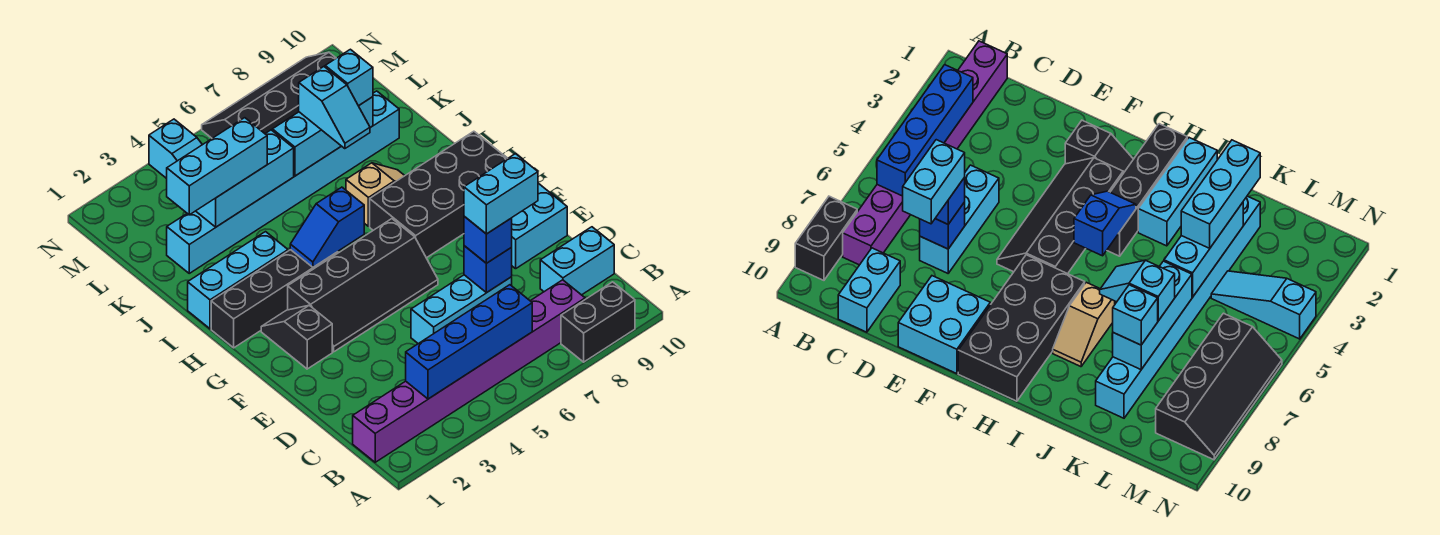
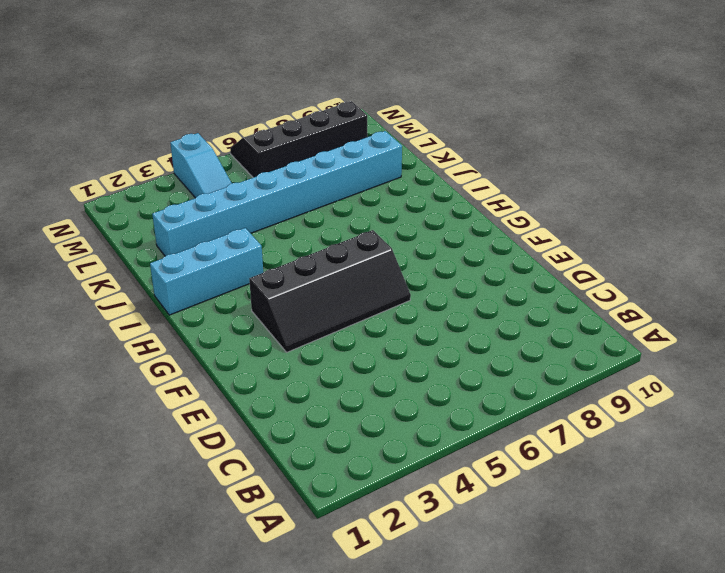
none -> black 1x2 brick [561,282,635,362]
none -> purple 1x8 brick [353,280,585,462]
none -> cyan 1x2 brick [540,227,614,295]

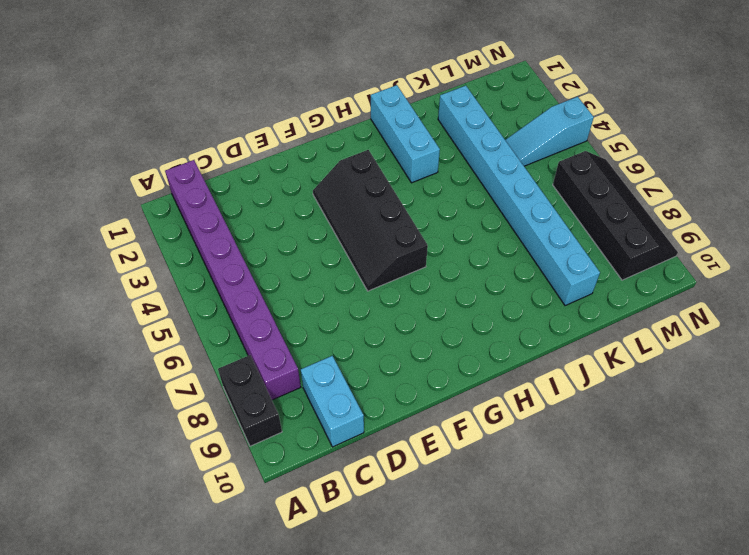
none -> cyan 1x3 brick [411,275,512,344]
none -> cyan 2x2 brick [511,183,567,269]
none -> black 1x2 slope [261,305,332,369]

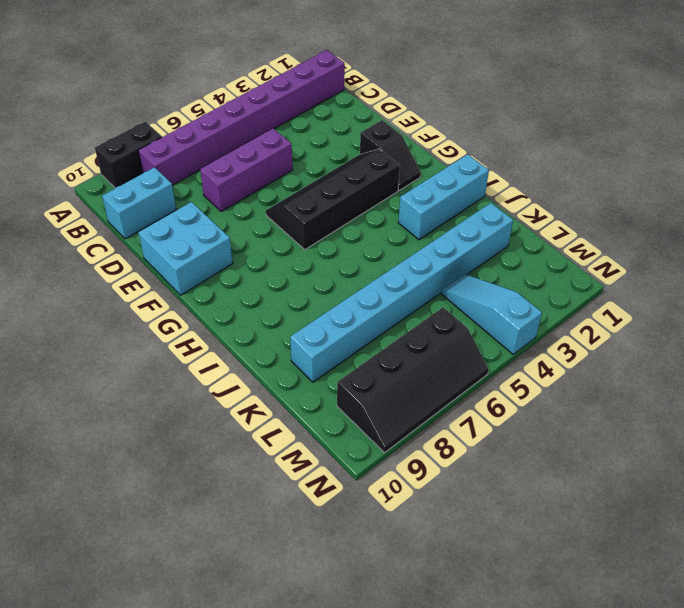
purple 1x3 brick [200,129,293,212] -> cyan 1x3 brick [411,275,512,344]
none -> black 2x4 brick [370,131,508,258]
none -> black 1x4 brick [211,250,338,348]
none -> tan 1x2 slope [346,163,405,226]

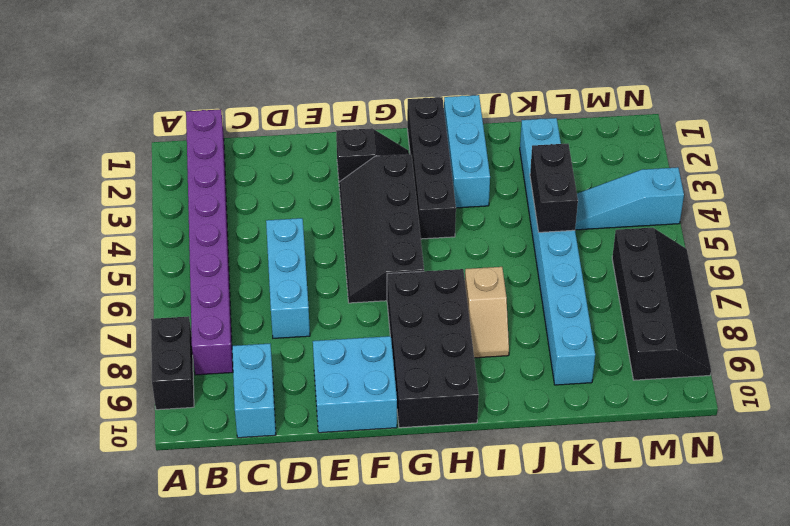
black 1x2 brick [530,144,578,232] -> cyan 1x3 brick [196,130,294,227]
none -> blue 1x4 brick [406,285,532,399]
none -> blue 1x1 brick [464,246,512,293]
none -> blue 1x2 slope [290,187,364,267]

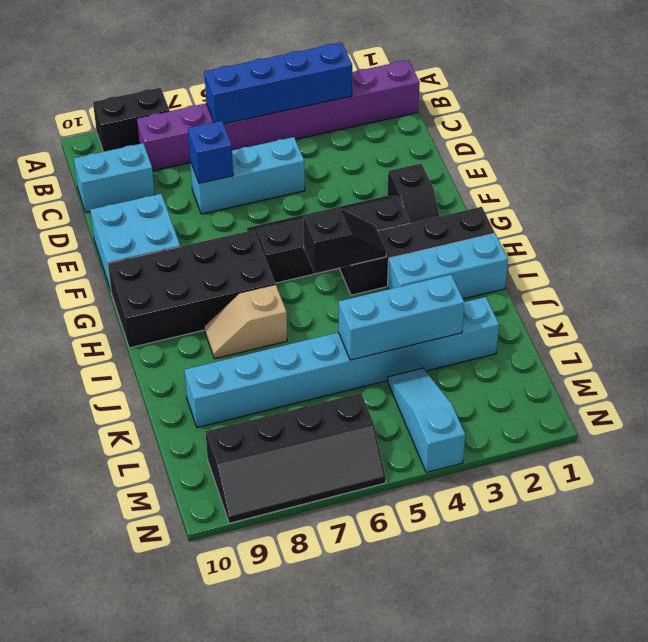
black 1x2 slope [303,208,386,273] -> blue 1x2 slope [290,187,364,267]
none -> cyan 1x3 brick [272,97,373,176]
none -> blue 1x1 brick [464,216,512,263]
none -> cyan 1x2 slope [299,67,370,149]

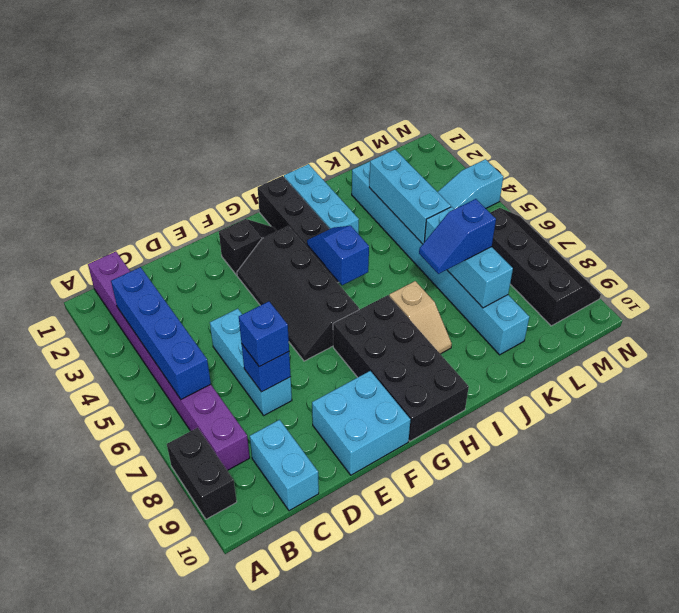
blue 1x2 slope [419,199,496,274] -> cyan 1x2 slope [299,67,370,149]
none -> cyan 1x3 brick [167,118,267,215]
none -> cyan 1x1 brick [325,49,373,106]
none -> cyan 1x2 brick [464,154,538,234]

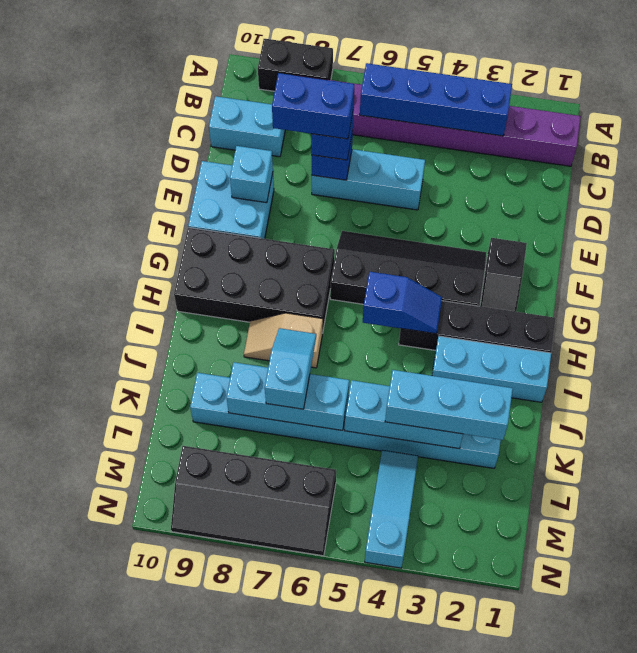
blue 1x2 brick [272,73,354,139] -> cyan 1x2 brick [464,154,538,234]
cyan 1x1 brick [230,146,273,203] -> cyan 1x1 brick moved to [325,49,373,106]

